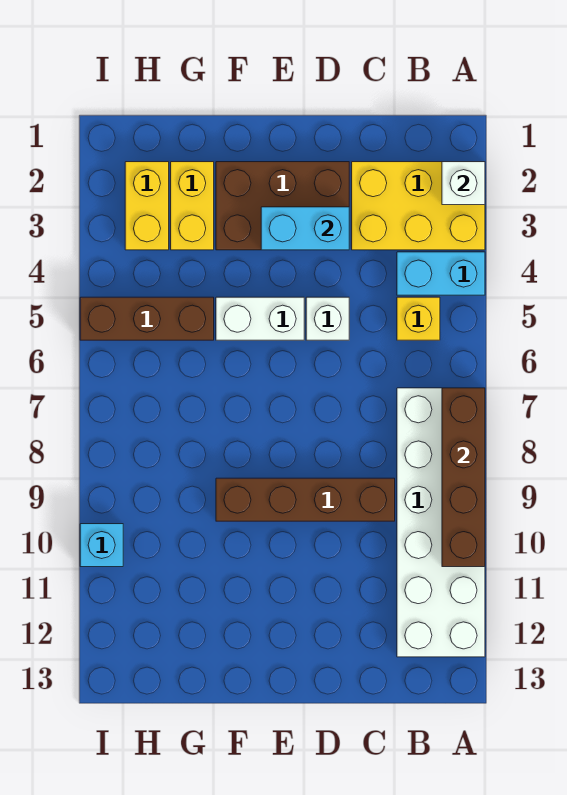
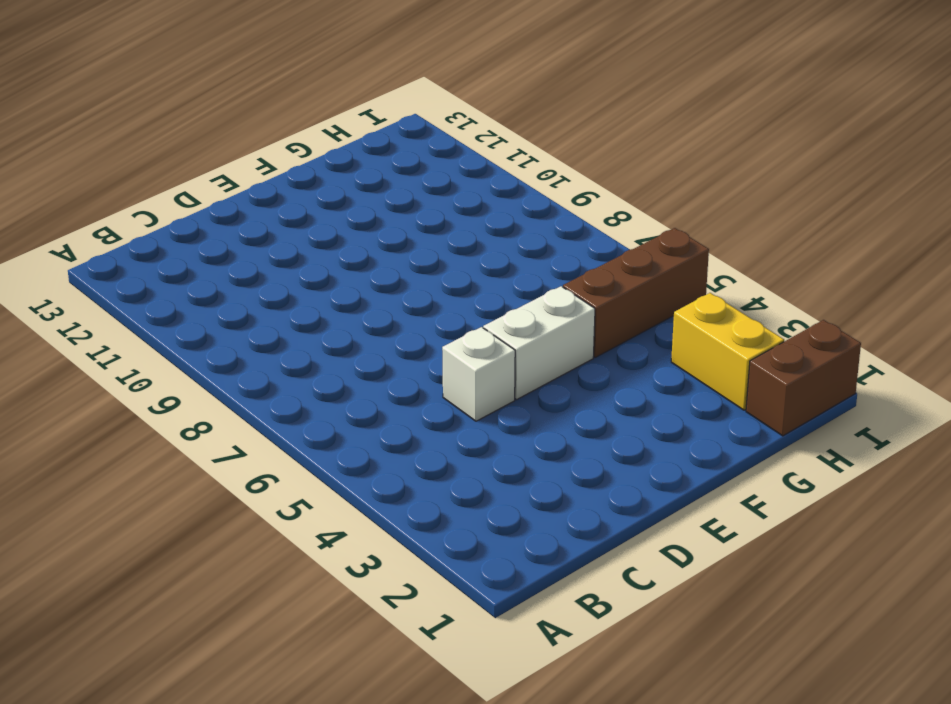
brown 1x2 brick [746,320,861,436] -> none
none -> yellow 2x3 brick [352,162,485,250]
none -> cyan 1x2 brick [397,252,485,295]
none -> white 2x6 brick [397,388,485,657]

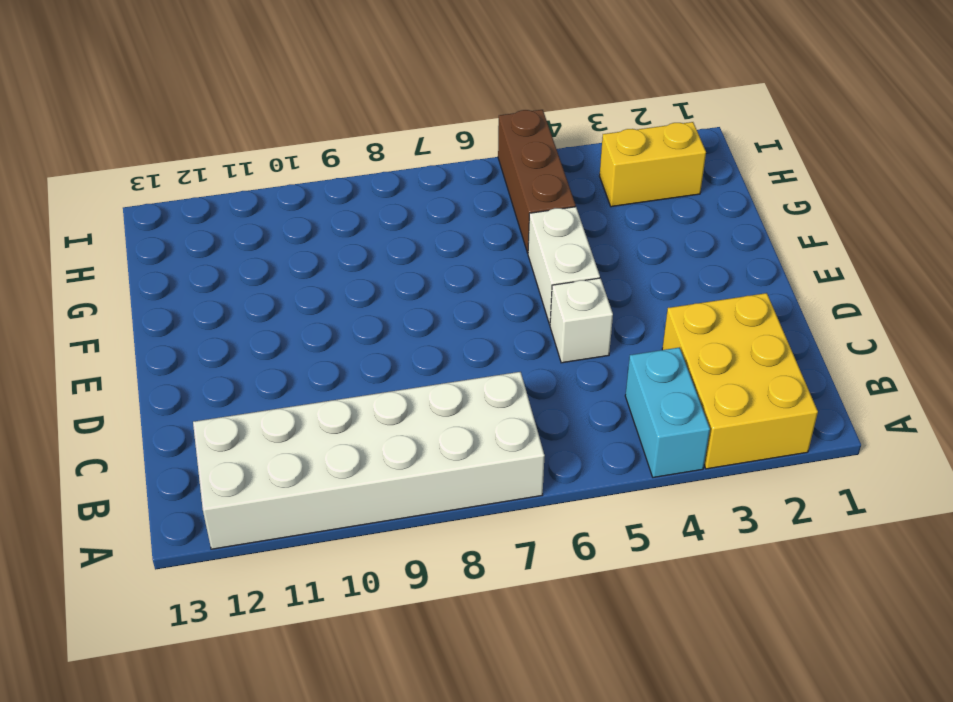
none -> yellow 1x1 brick [397,297,440,340]
none -> brown 1x4 brick [216,478,395,521]
none -> brown 2x3 brick [216,162,349,250]

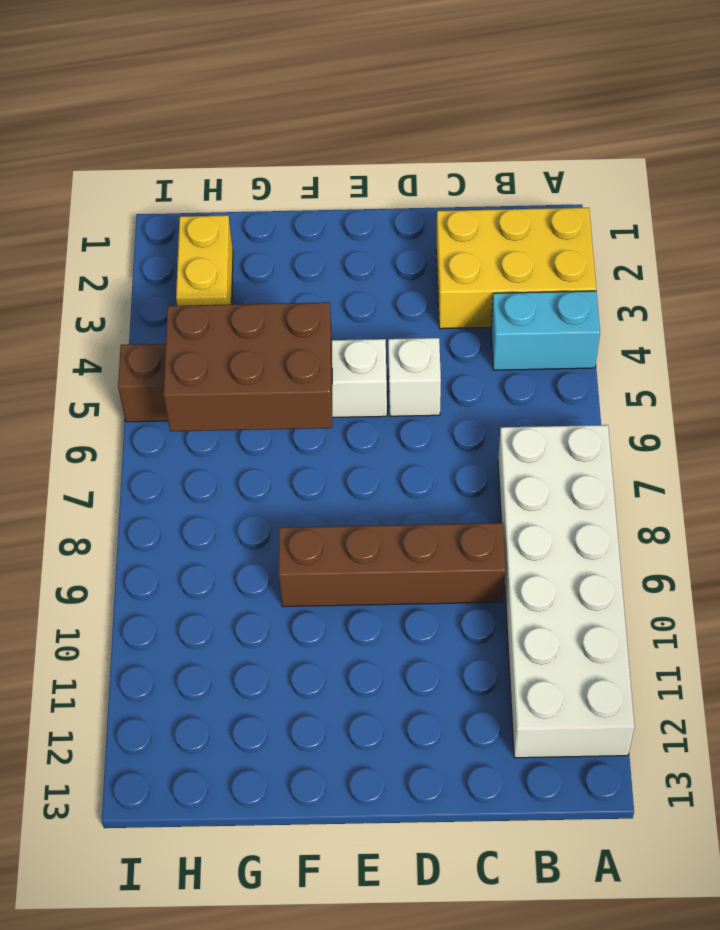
brown 2x3 brick [163,302,332,431] -> brown 2x3 brick moved to [216,162,349,250]
none -> yellow 1x1 brick [397,297,440,340]
none -> yellow 1x2 brick [171,162,214,250]
none -> cyan 1x1 brick [80,524,123,567]

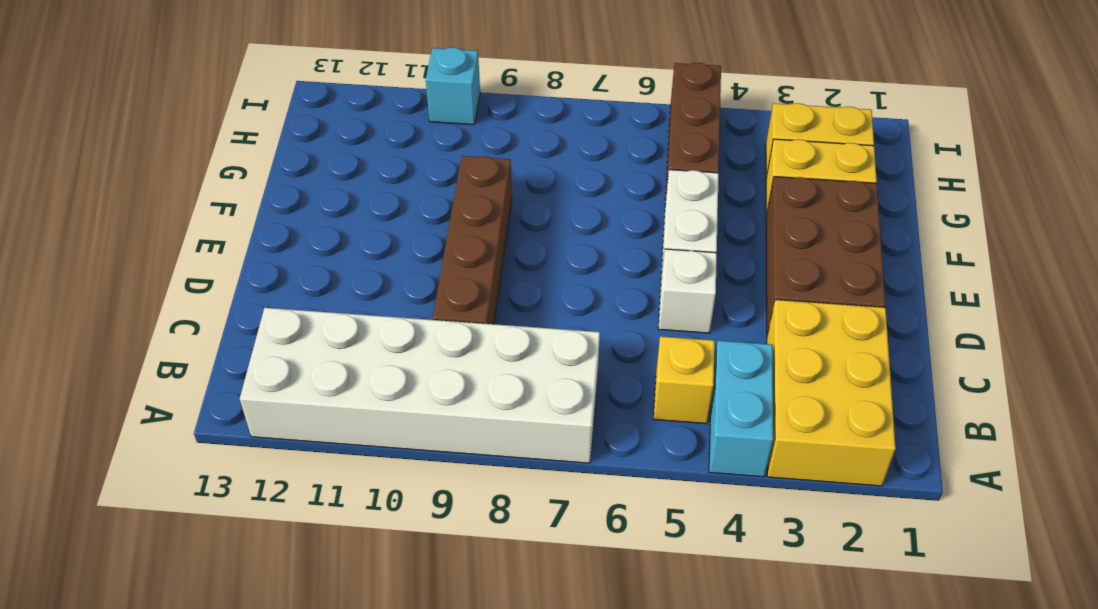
none -> white 1x1 brick [442,162,485,205]
none -> brown 1x4 brick [442,388,485,567]
none -> cyan 1x2 brick [261,207,349,250]

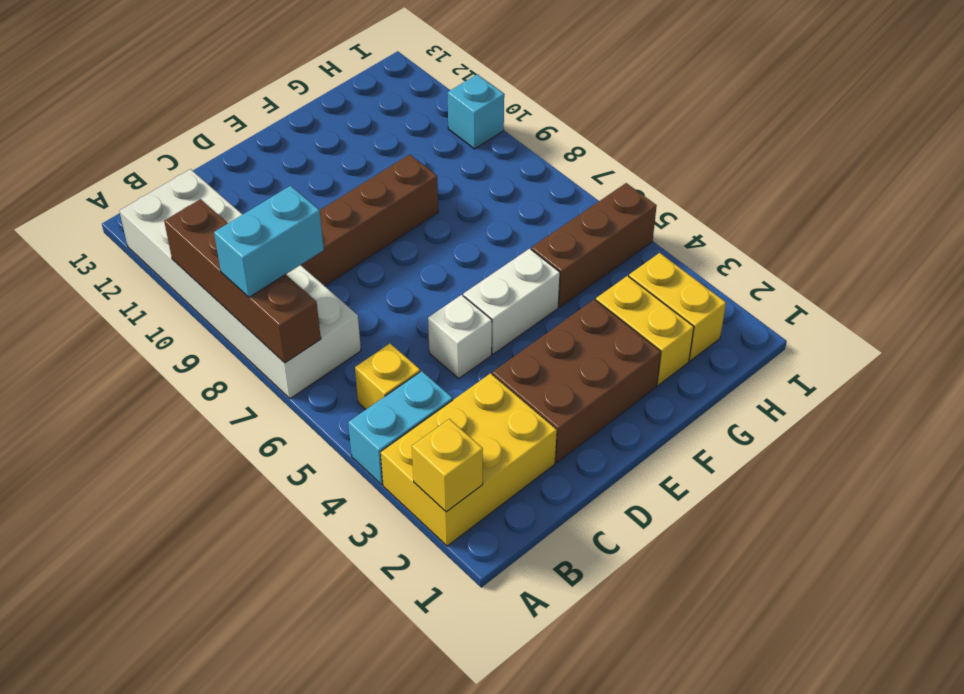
yellow 1x1 brick [412,419,483,512] -> white 1x1 brick [442,162,485,205]
cyan 1x2 brick [214,186,324,297] -> cyan 1x2 brick moved to [261,207,349,250]

